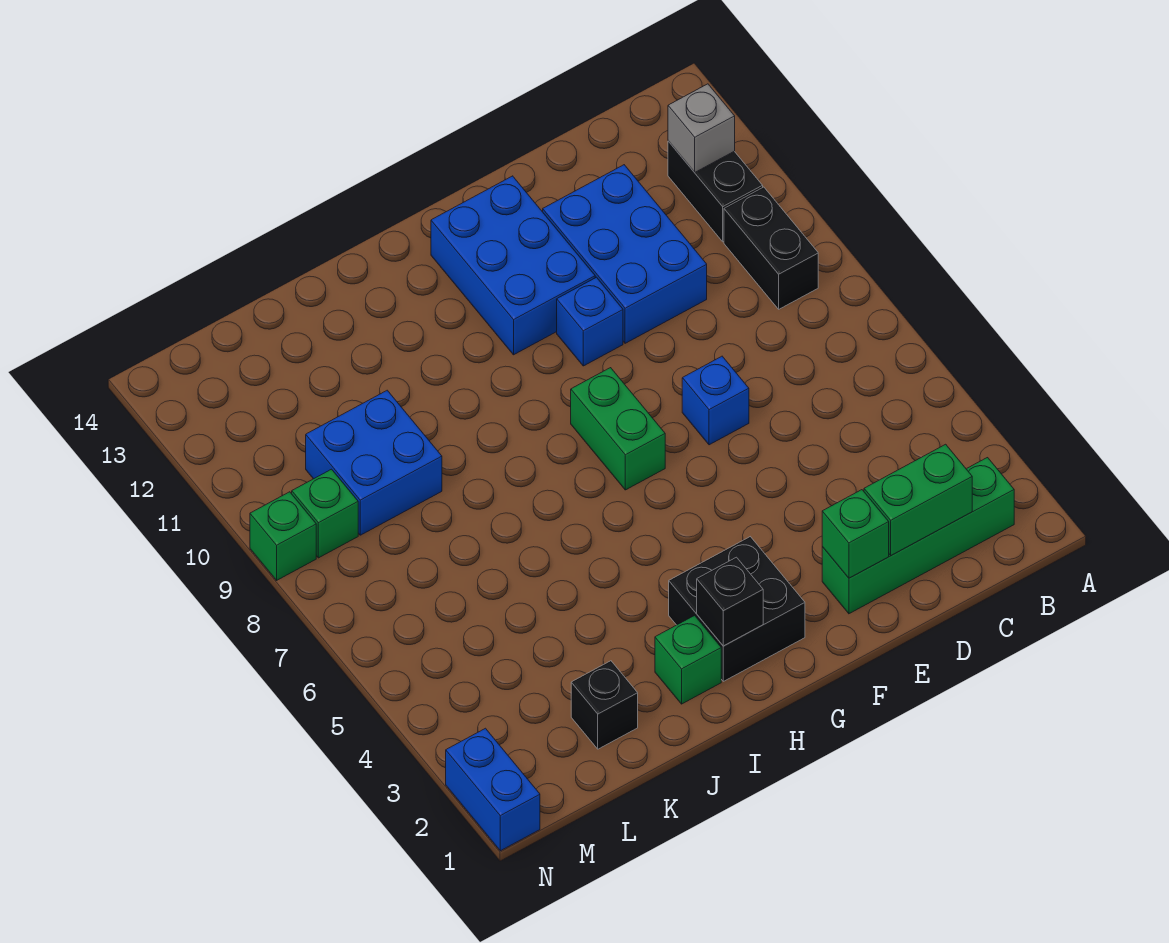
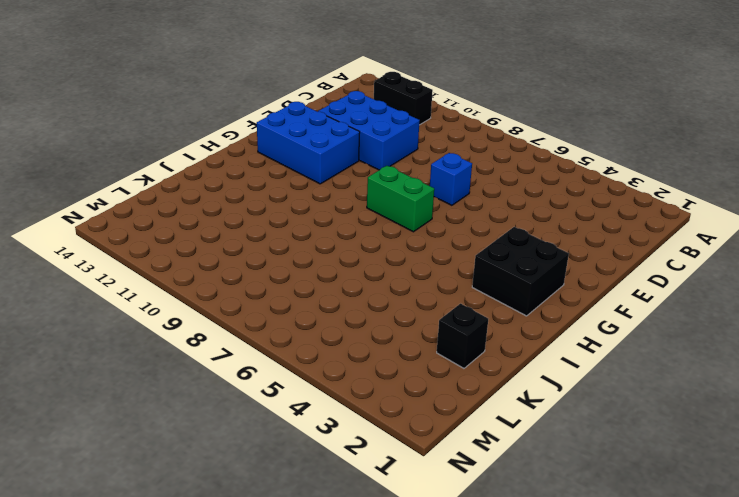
none -> green 1x4 brick [822,458,1014,614]
none -> black 1x2 brick [724,187,818,309]
none -> blue 1x1 brick [557,277,623,366]

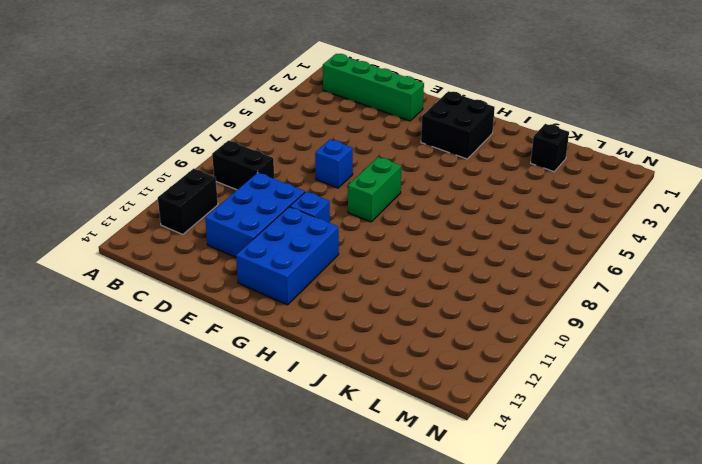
black 1x2 brick [212,141,274,190] -> black 1x2 brick turned to [724,187,818,309]
none -> green 1x1 brick [655,616,721,704]
none -> blue 2x2 brick [306,390,442,535]
none -> green 1x1 brick [292,469,358,558]

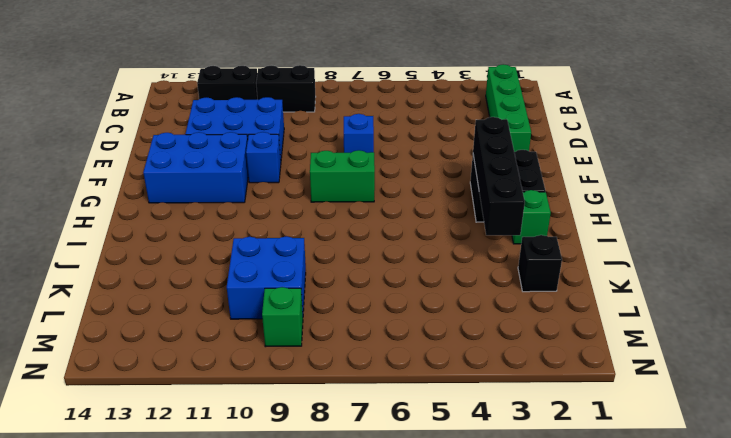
black 1x4 brick [473,117,525,235] -> none
none -> blue 1x2 brick [446,728,540,851]
none -> green 1x1 brick [250,492,316,580]
none -> grey 1x1 brick [668,84,735,172]

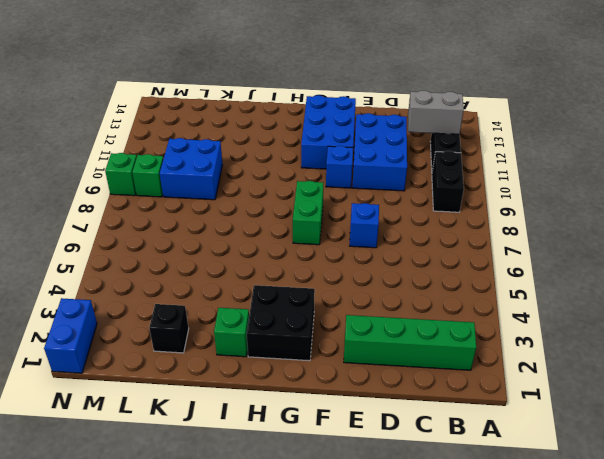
grey 1x2 brick [408,90,464,134] -> grey 1x1 brick [668,84,735,172]
none -> green 1x2 brick [864,444,972,555]
none -> green 1x1 brick [822,490,889,578]
none -> black 1x1 brick [697,557,763,646]

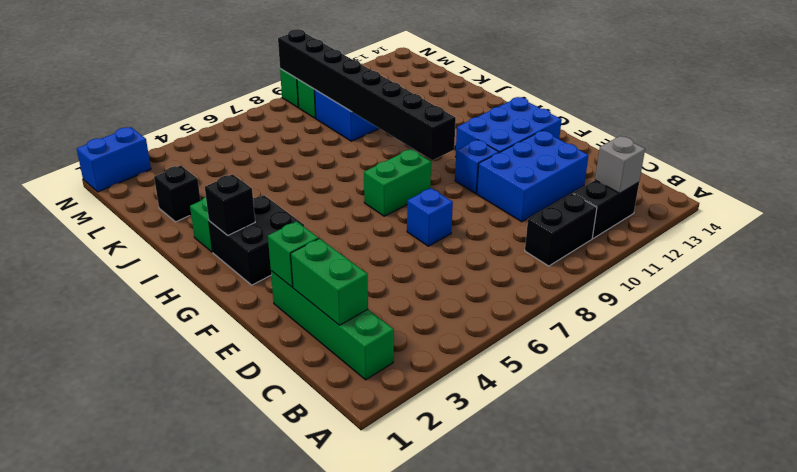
black 1x8 brick [278,29,456,160] -> none

